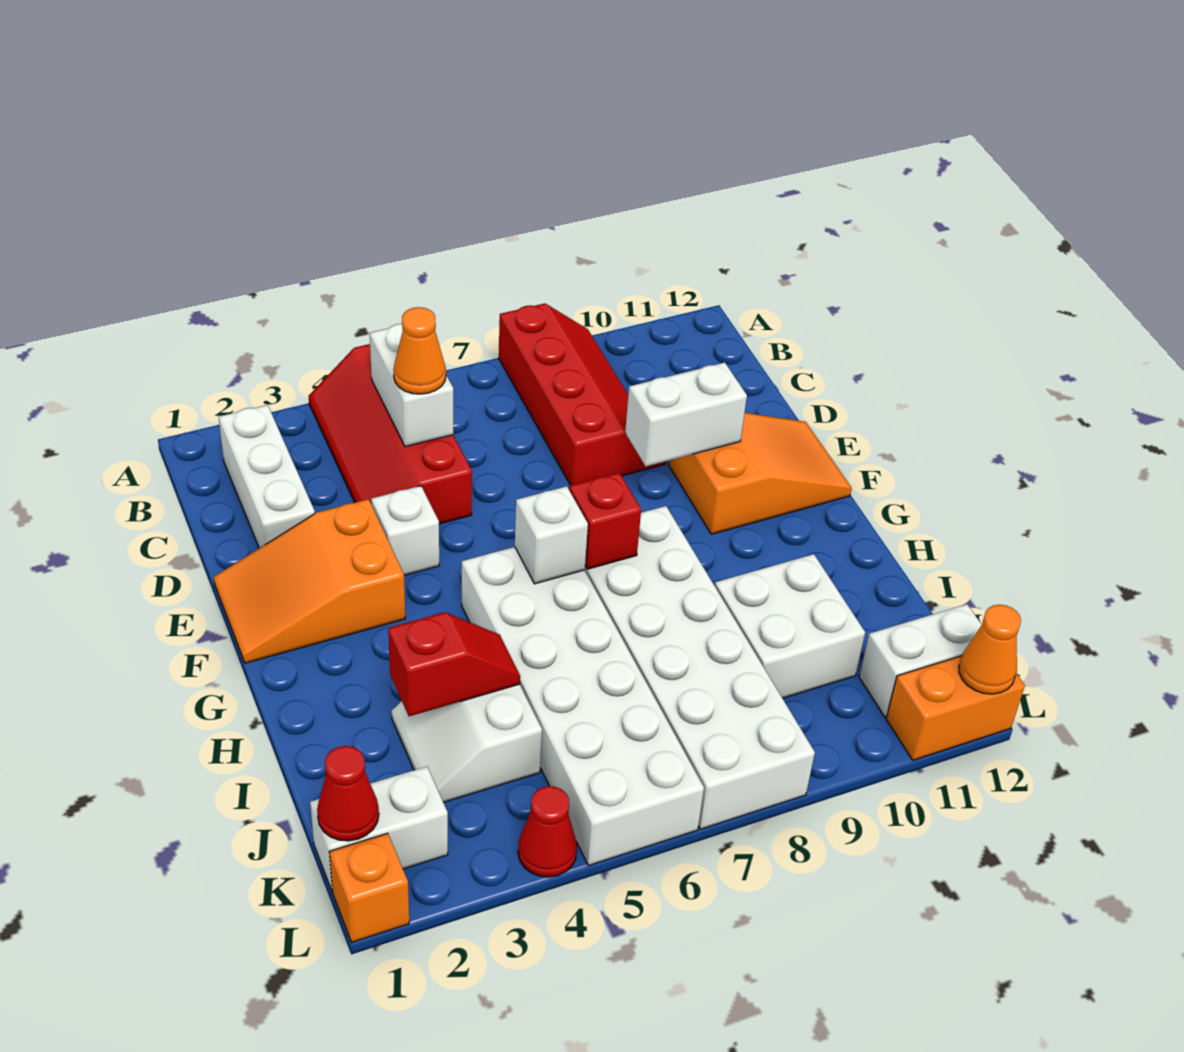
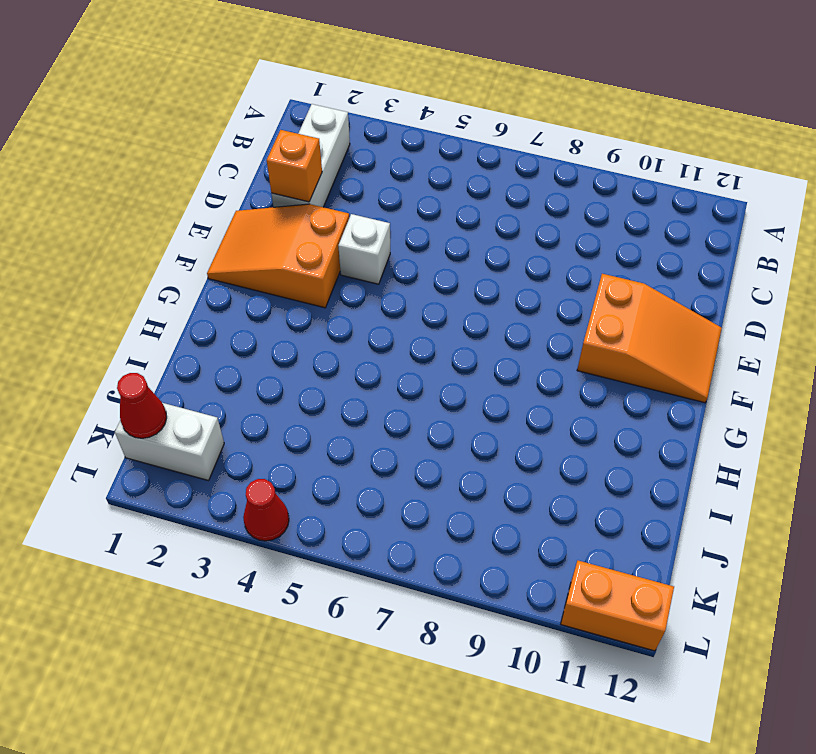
orange 1x1 brick [267,130,322,202] -> orange 1x1 brick moved to [329,833,409,942]
none -> red 2x4 slope [309,344,472,524]
none -> red 2x4 slope [499,303,666,485]
none -> white 2x6 brick [462,547,704,866]

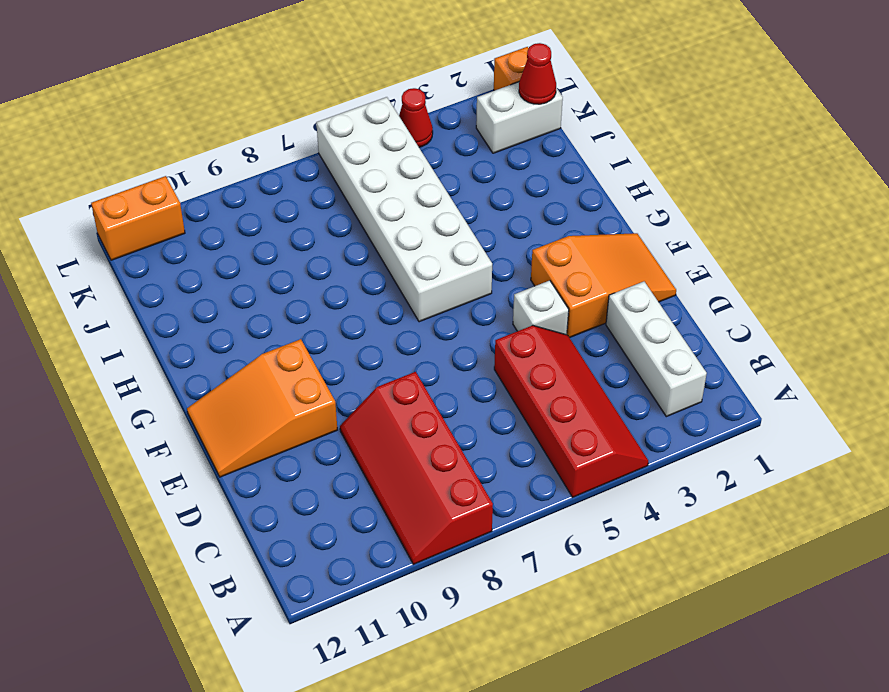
none -> white 2x6 brick [585,506,815,829]
none -> white 2x2 slope [391,684,542,802]
none -> white 2x2 brick [715,554,865,698]

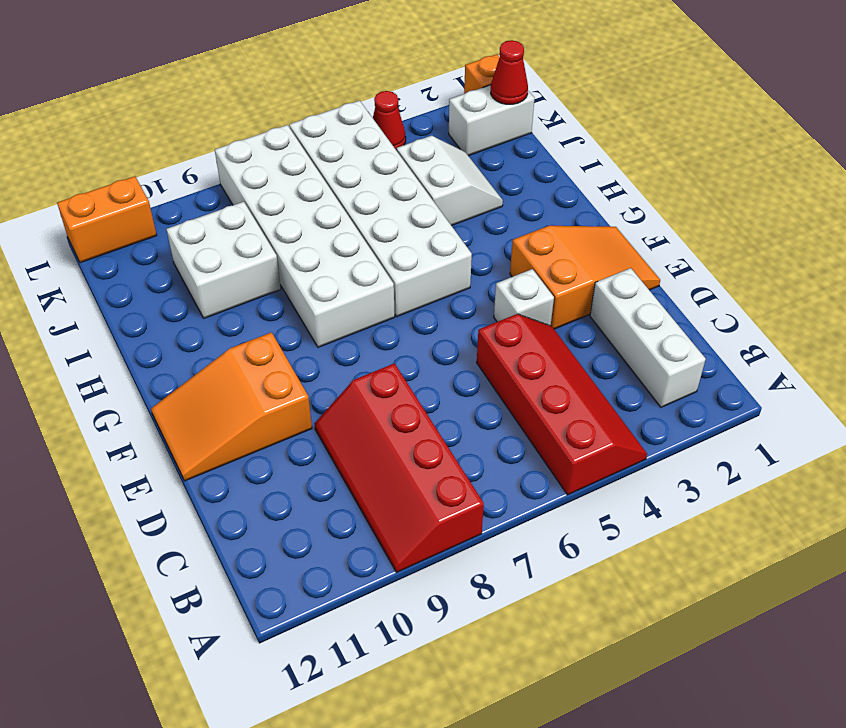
none -> white 1x2 brick [859,604,982,717]
none -> white 1x2 brick [370,324,453,447]
none -> white 1x2 brick [625,363,747,466]

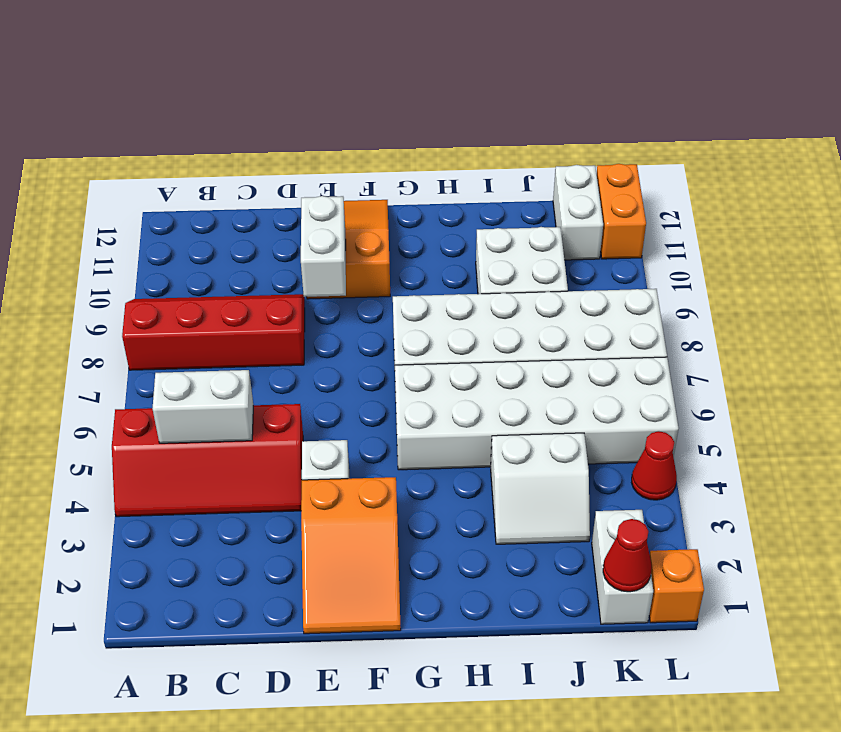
none -> white 1x3 brick [219,405,315,548]
none -> white 1x1 brick [515,486,588,584]
none -> red 1x1 brick [569,473,641,569]

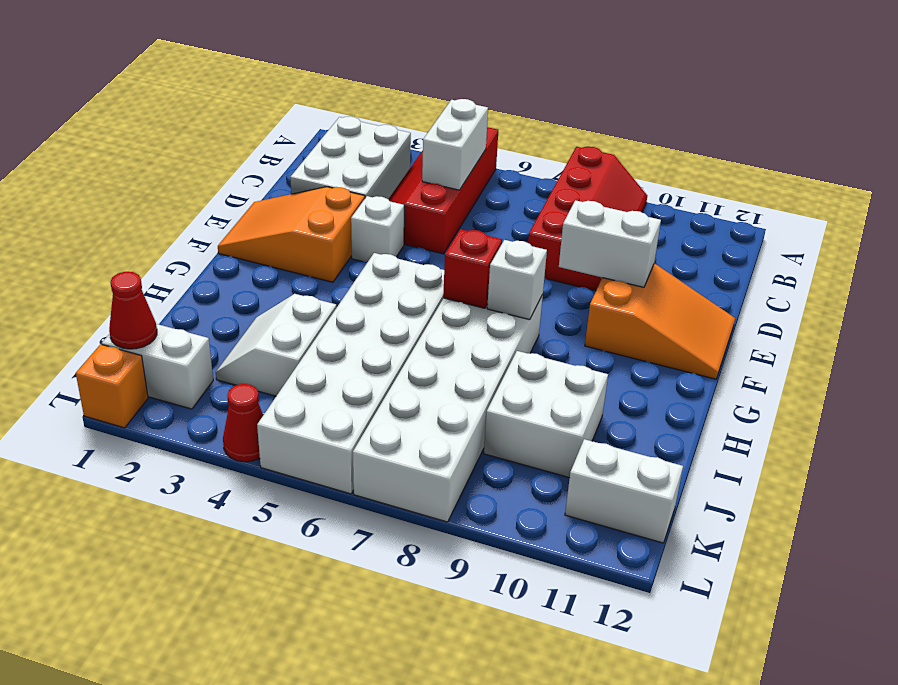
white 2x3 brick [290,117,411,199] -> white 1x3 brick [219,405,315,548]
white 1x1 brick [487,240,547,320] -> white 1x1 brick moved to [515,486,588,584]
none -> orange 1x2 brick [886,656,1025,760]
none -> red 1x2 slope [388,612,520,716]
none -> orange 1x1 cone [959,605,1021,694]

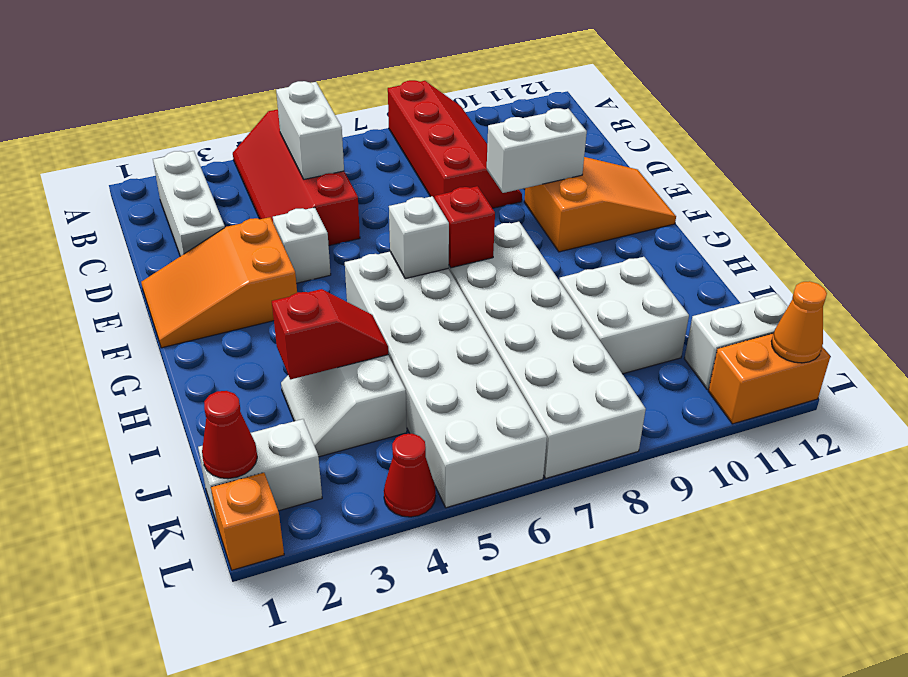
none -> orange 1x1 cone [394,307,446,394]

